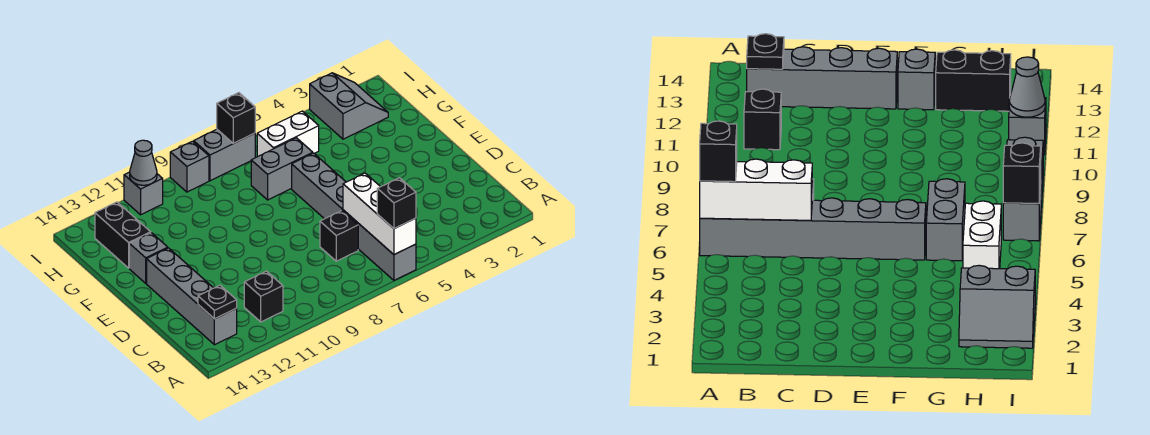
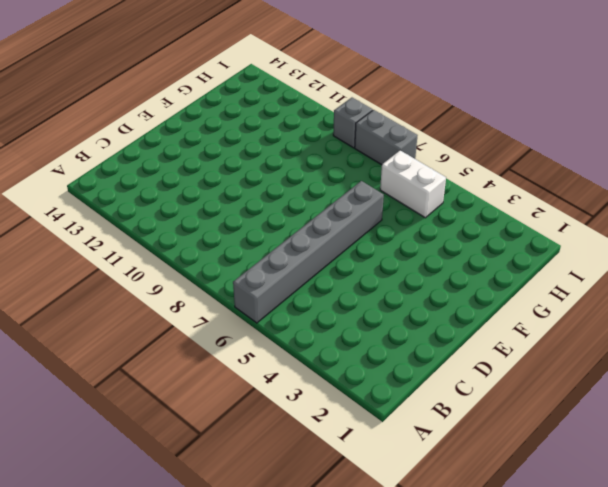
none -> black 1x1 brick [244,271,283,322]
none -> grey 1x4 brick [147,248,237,345]
none -> black 1x1 brick [320,211,358,261]

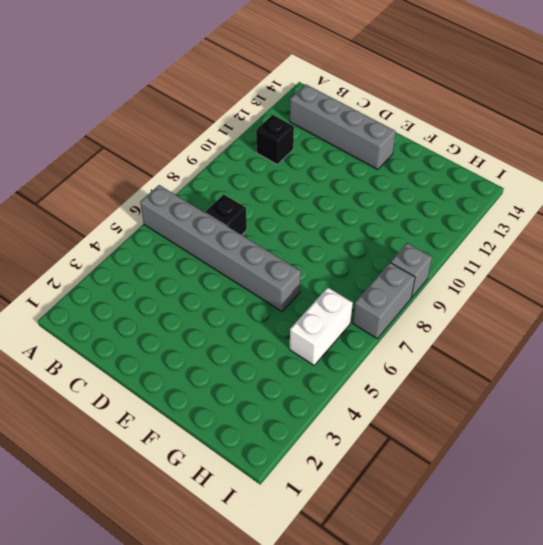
none -> grey 1x1 brick [129,233,168,283]
none -> grey 1x2 brick [251,138,313,200]
none -> black 1x2 brick [95,202,151,268]

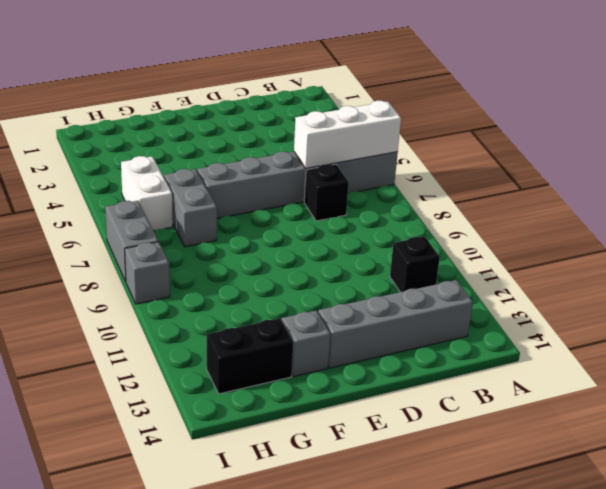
none -> grey 2x2 slope [310,73,388,139]
none -> grey 1x1 brick [124,172,163,215]
none -> black 1x1 plate [198,285,237,319]

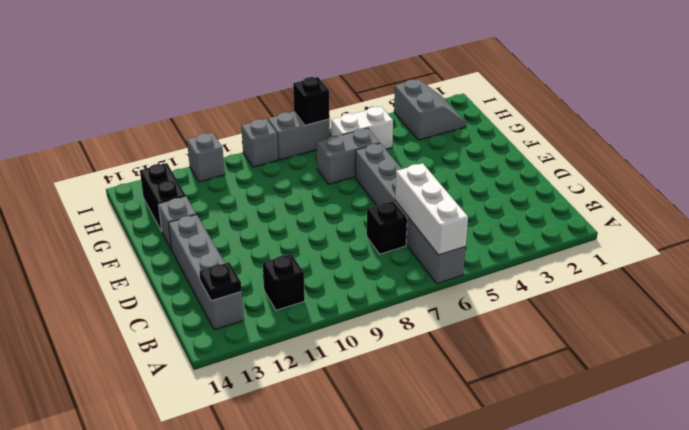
none -> grey 1x1 cone [130,140,157,185]
none -> black 1x1 brick [377,178,416,229]

